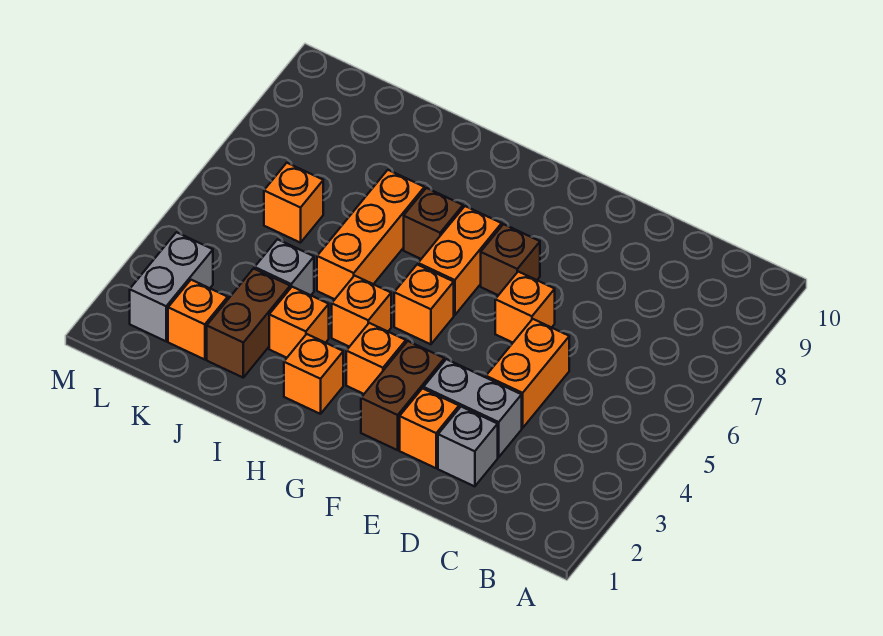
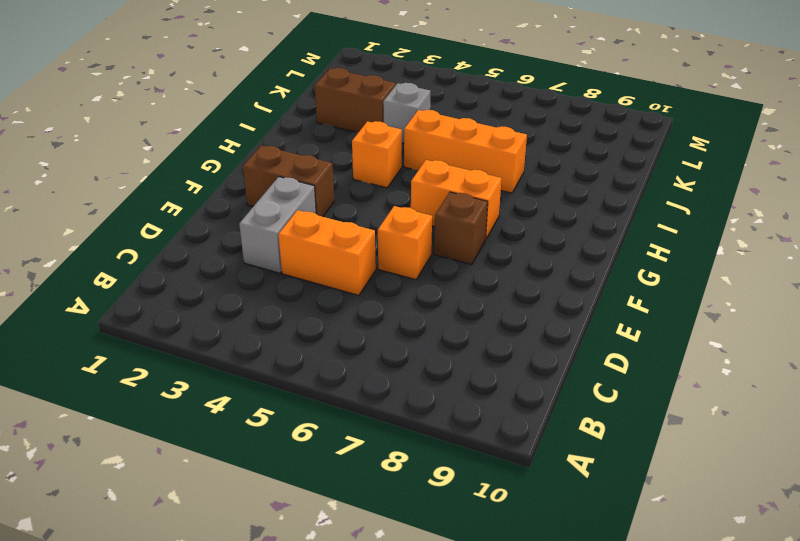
none -> grey 1x1 brick [438,407,498,486]
none -> orange 1x1 brick [400,388,459,468]
none -> orange 1x1 brick [346,323,406,394]

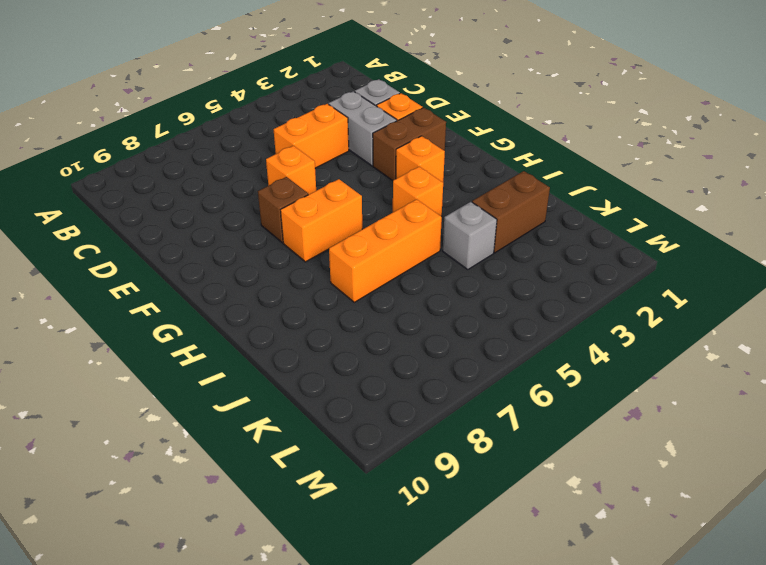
none -> orange 1x1 brick [394,265,454,344]
none -> orange 1x1 brick [284,334,343,414]
none -> brown 1x1 brick [404,188,463,259]

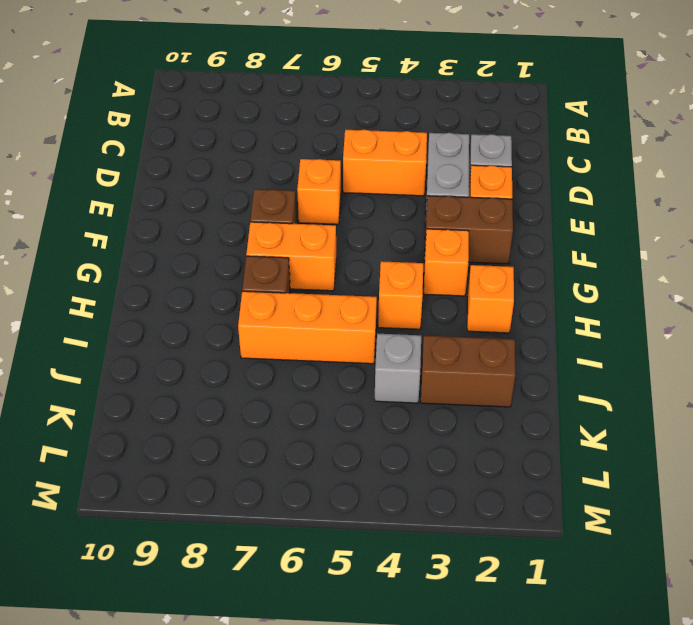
none -> orange 1x1 brick [394,265,454,344]
none -> orange 1x1 brick [269,287,329,358]
none -> orange 1x1 brick [168,280,228,360]

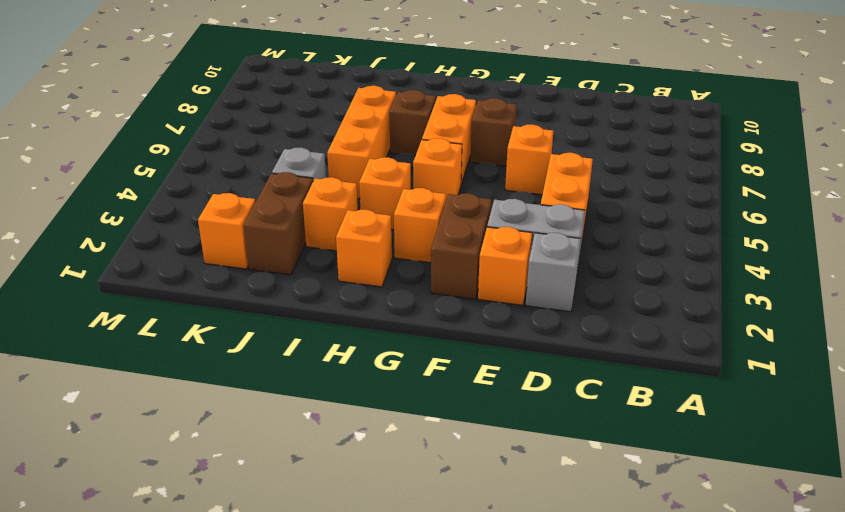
none -> orange 1x1 brick [264,163,323,243]
none -> grey 1x2 brick [130,232,213,341]

